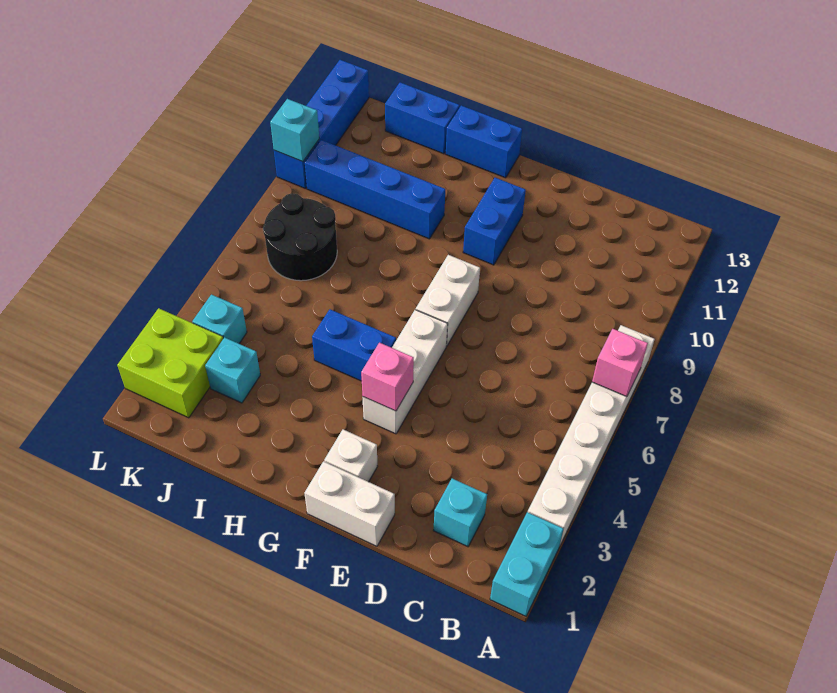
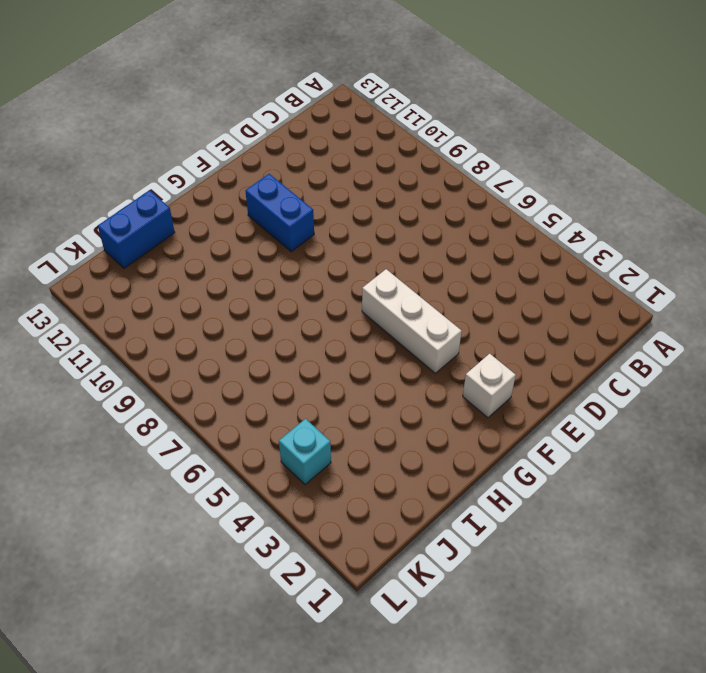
none -> cyan 1x2 brick [490,512,563,616]
none -> white 1x6 brick [528,325,655,547]
none -> cyan 1x1 brick [433,479,487,547]

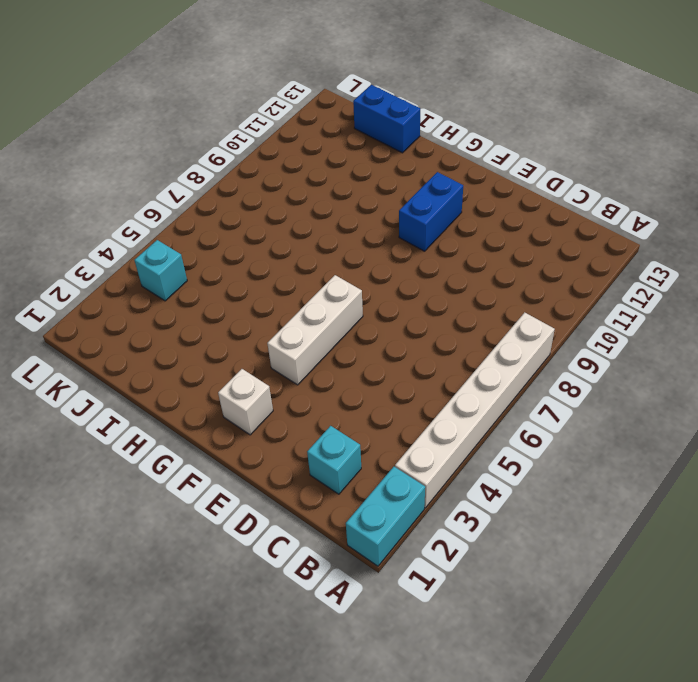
none -> white 1x2 brick [304,461,395,546]
none -> white 1x2 brick [416,255,480,346]
none -> blue 1x2 brick [312,309,396,381]

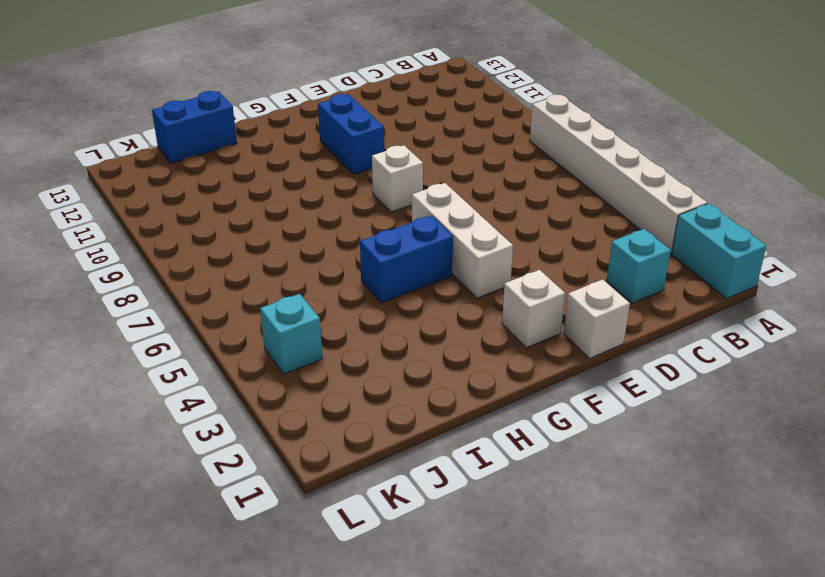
white 1x1 brick [564,279,630,358] -> white 1x2 brick [304,461,395,546]
white 1x1 brick [372,145,423,212] -> white 1x2 brick [416,255,480,346]
none -> blue 1x2 brick [446,106,522,178]
none -> blue 1x4 brick [305,140,445,239]
none -> cyan 1x1 brick [205,337,260,403]

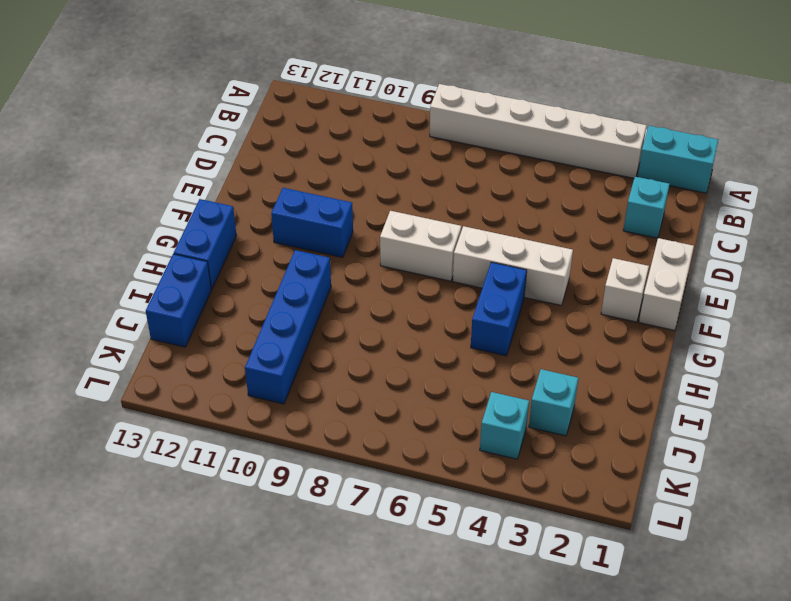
none -> black 2x2 round brick [263,193,337,281]
none -> lime 2x2 brick [117,308,223,418]
none -> blue 1x4 brick [274,60,369,189]

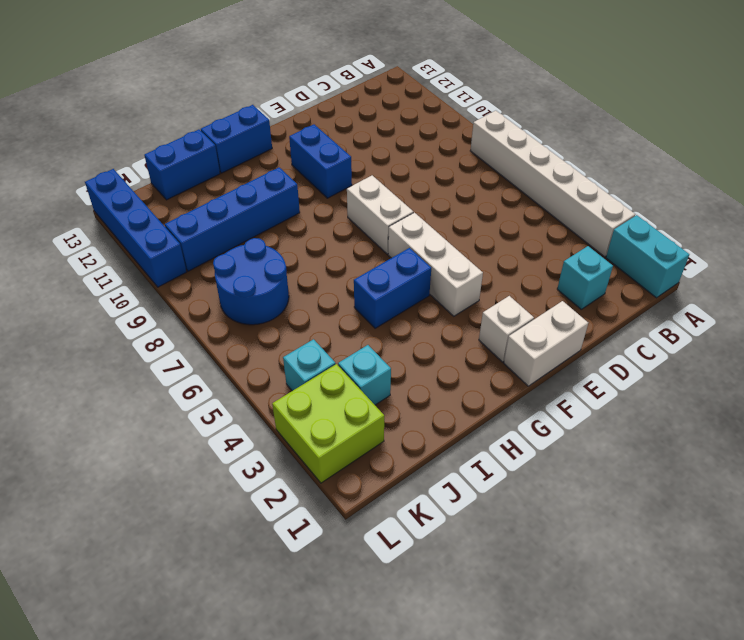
blue 2x2 round brick [213,238,289,325] -> black 2x2 round brick [263,193,337,281]
none -> pink 1x1 brick [592,329,648,397]
none -> pink 1x1 brick [361,343,414,411]
none -> cyan 1x1 brick [270,99,319,162]

